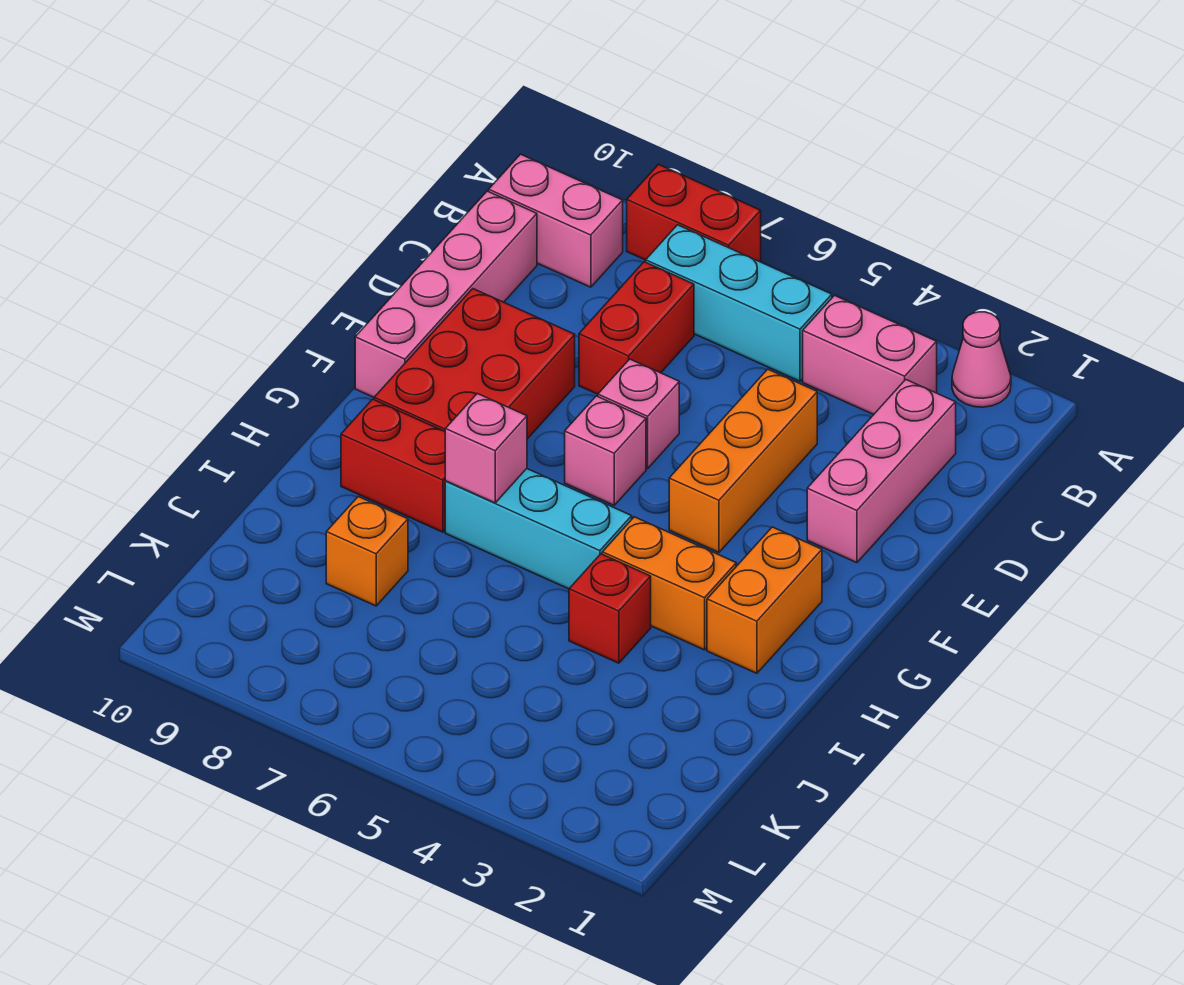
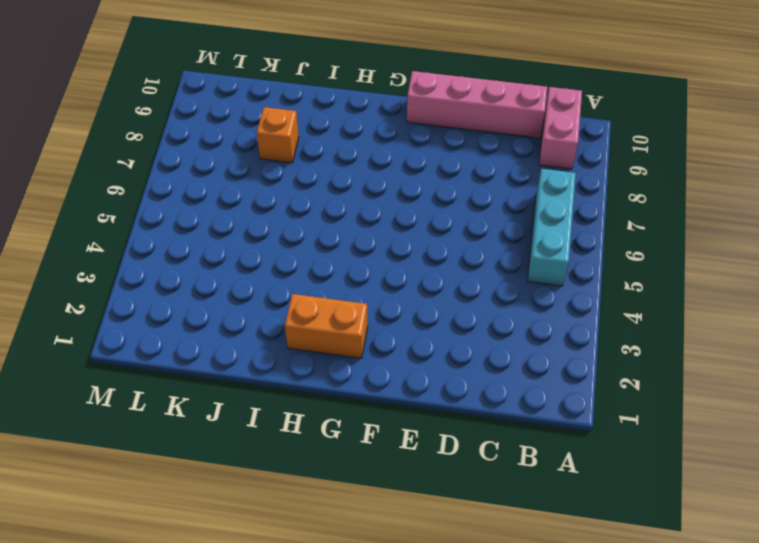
none -> pink 1x1 cone [952,312,1011,407]
none -> red 1x2 brick [627,164,761,262]
none -> pink 1x2 brick [803,296,937,415]

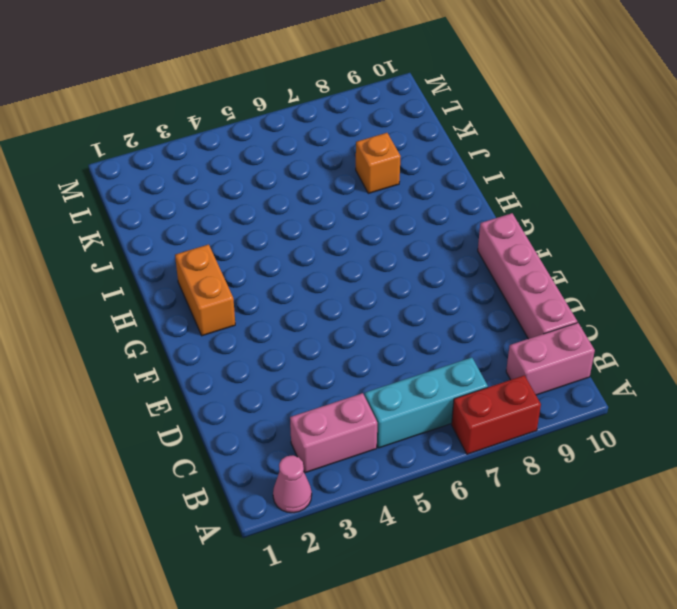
none -> pink 1x3 brick [807,380,956,563]
none -> red 1x2 brick [579,262,694,394]
none -> orange 1x3 brick [669,369,817,553]

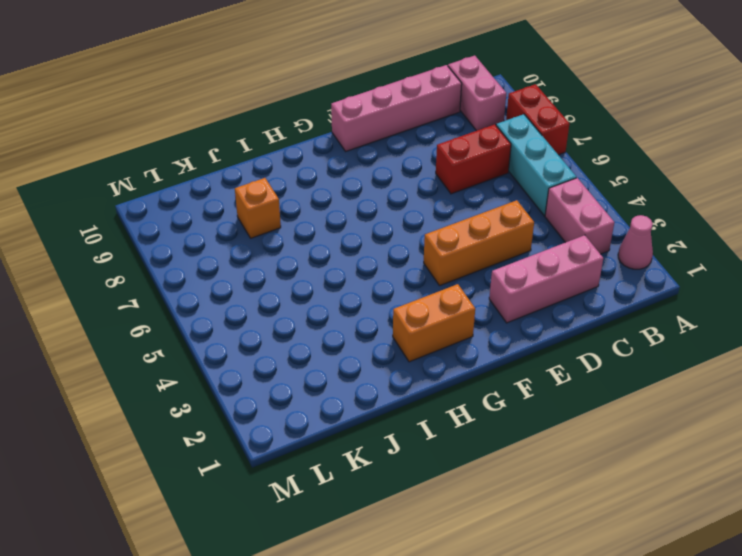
none -> pink 1x1 brick [598,359,679,469]
none -> red 2x3 brick [374,289,575,439]
none -> pink 1x1 brick [565,396,646,505]

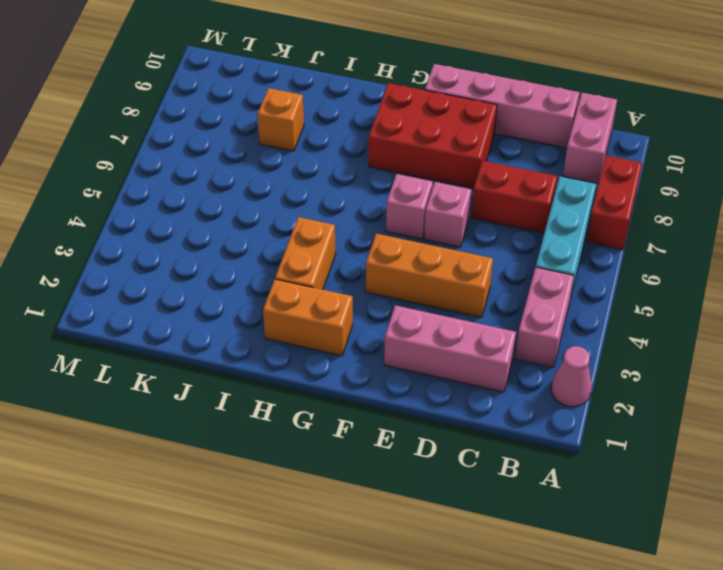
none -> cyan 1x3 brick [445,469,632,589]
none -> red 1x2 brick [341,399,445,532]
none -> red 1x1 brick [569,554,651,663]

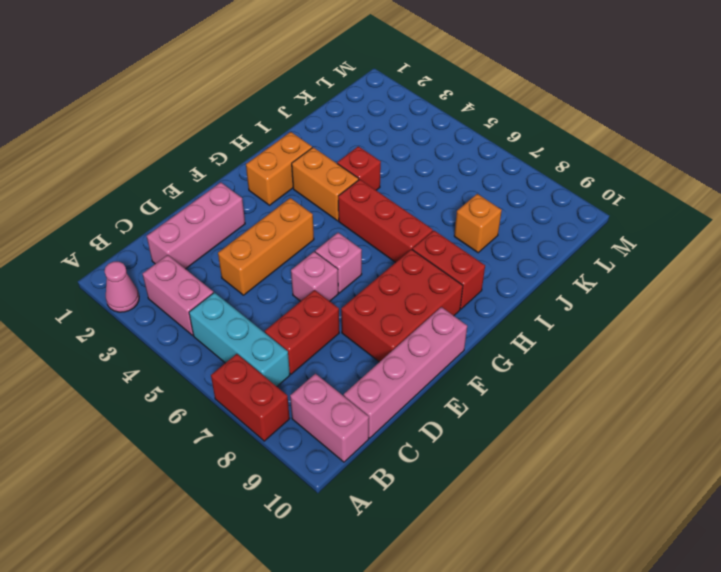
red 1x3 brick [338,179,433,263] -> cyan 1x3 brick [445,469,632,589]
none -> pink 1x1 brick [445,393,527,503]

